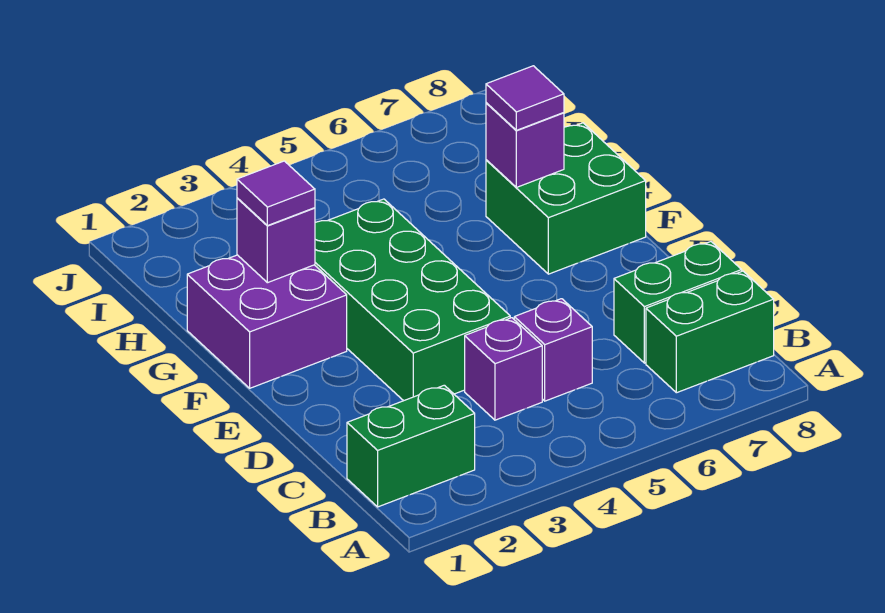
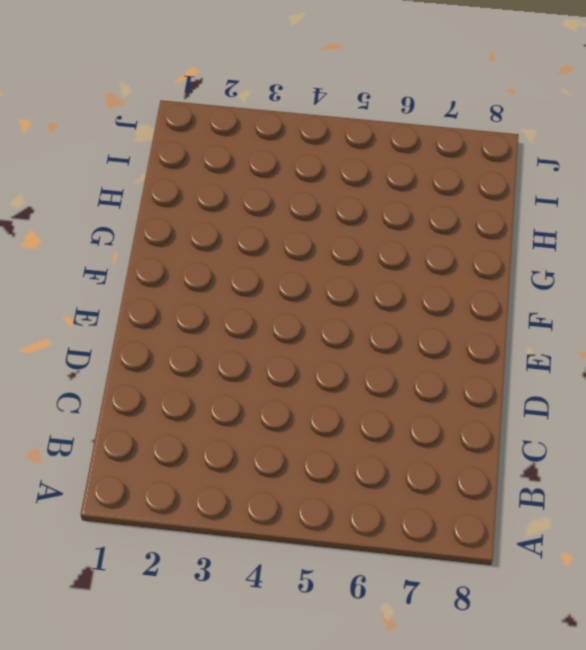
none -> green 1x2 brick [347,385,475,507]
none -> green 1x2 brick [646,271,774,393]
none -> purple 1x1 brick [465,318,542,420]

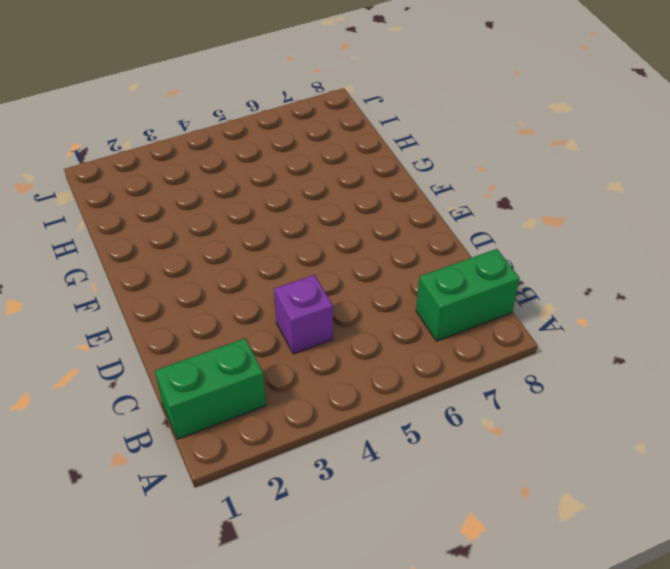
none -> purple 1x1 brick [514,299,592,401]
none -> green 1x2 brick [614,242,742,363]
none -> green 2x4 brick [315,199,510,401]

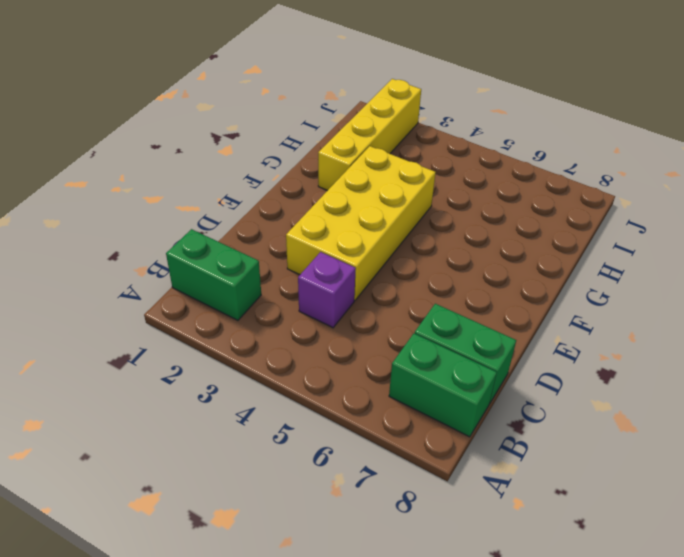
yellow 2x4 brick [286,146,436,300] -> green 2x4 brick [315,199,510,401]
yellow 1x4 brick [318,79,421,191] -> purple 2x2 brick [187,255,347,388]
none -> purple 1x1 brick [514,299,592,401]
none -> green 2x2 brick [486,123,646,274]
none -> purple 1x1 brick [237,198,315,283]

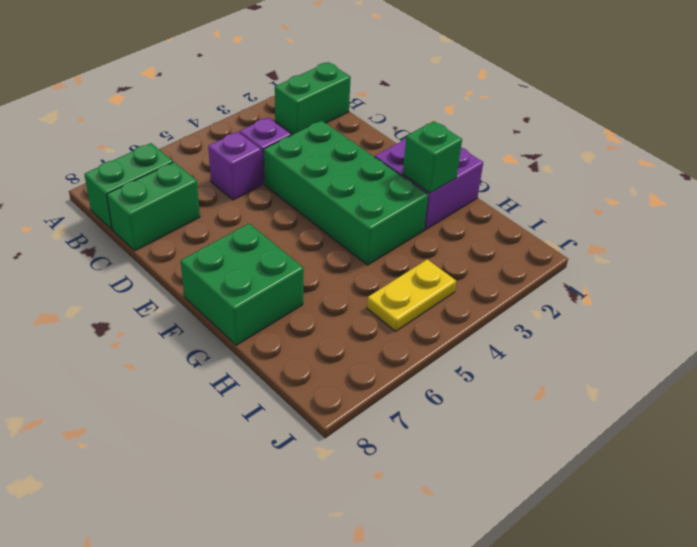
green 1x1 brick [403,121,462,193] -> purple 1x1 brick [237,198,315,283]
yellow 1x2 plate [367,259,456,331] -> none
none -> purple 1x1 brick [486,103,564,187]
none -> purple 1x1 tile [237,161,315,226]
none -> purple 1x1 tile [486,66,564,130]

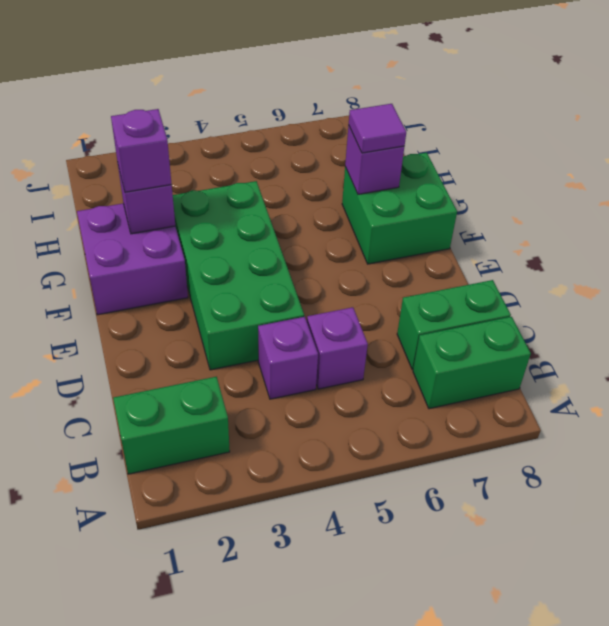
purple 1x1 brick [111,109,172,192] -> purple 1x1 tile [237,161,315,226]

